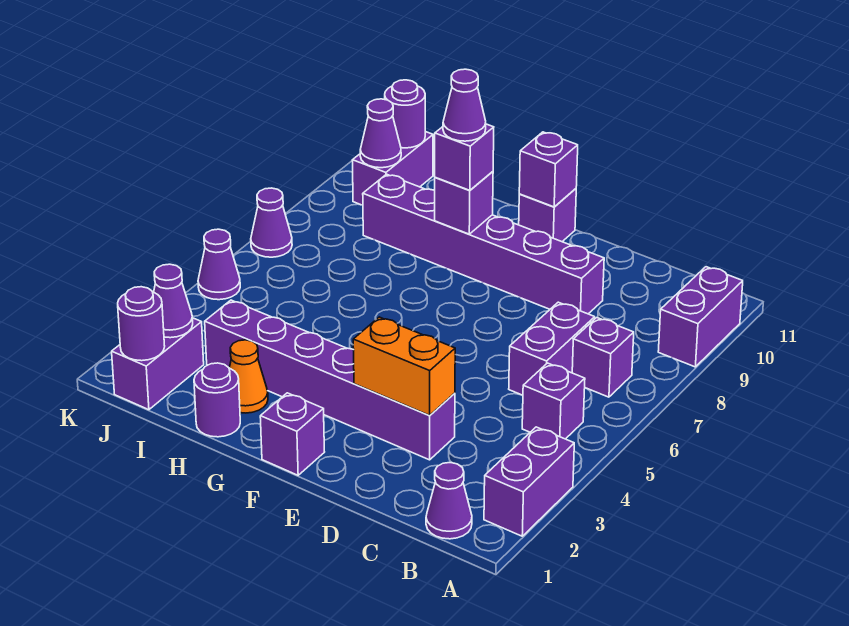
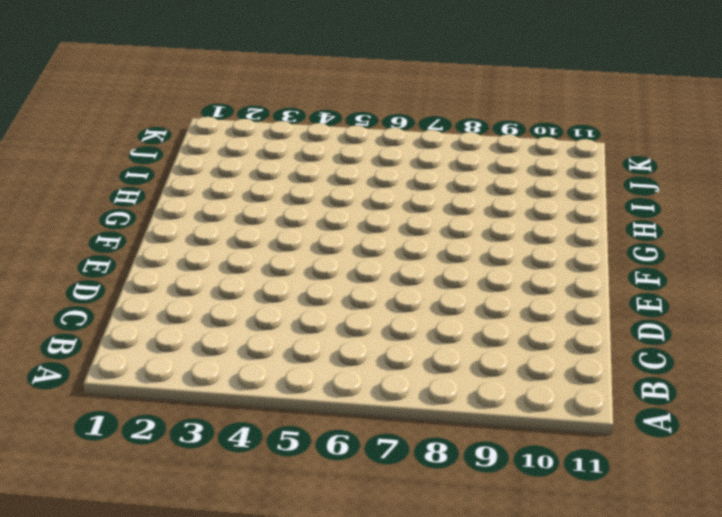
none -> purple 1x2 brick [484,427,574,536]
none -> purple 1x2 brick [658,267,743,367]
none -> purple 1x1 cone [426,463,472,539]

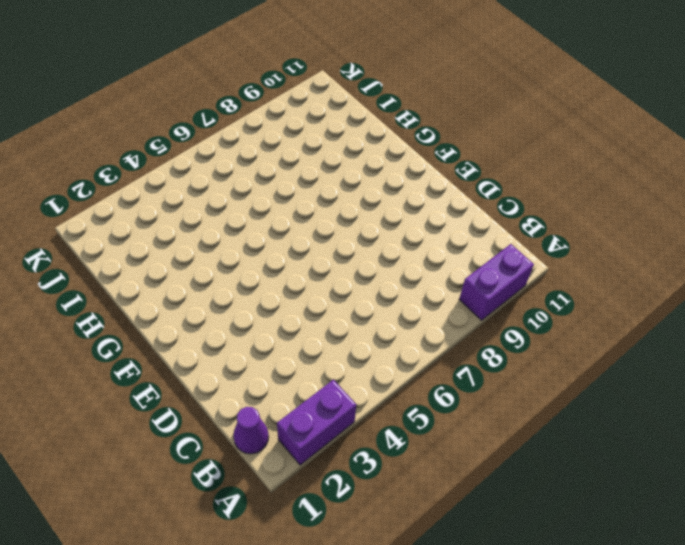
none -> purple 1x1 brick [522,363,585,439]
none -> purple 1x1 brick [572,318,634,397]
none -> purple 1x2 brick [509,302,595,395]

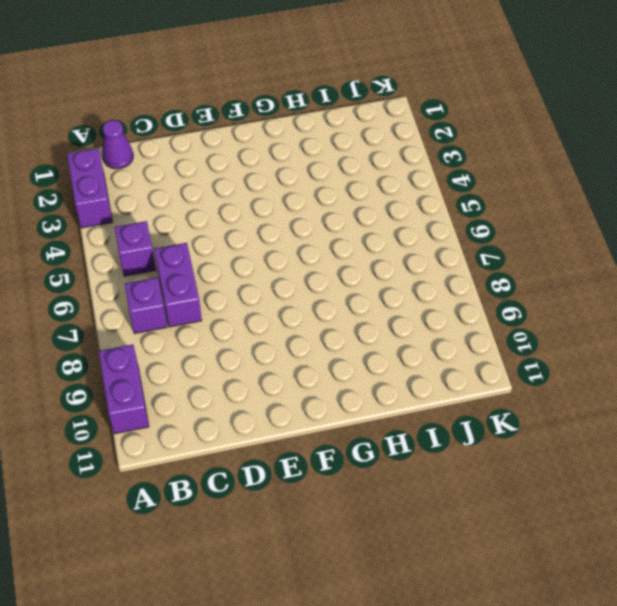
none -> purple 1x6 brick [205,300,455,460]
none -> purple 1x6 brick [363,174,604,314]
none -> purple 1x1 brick [260,393,324,475]

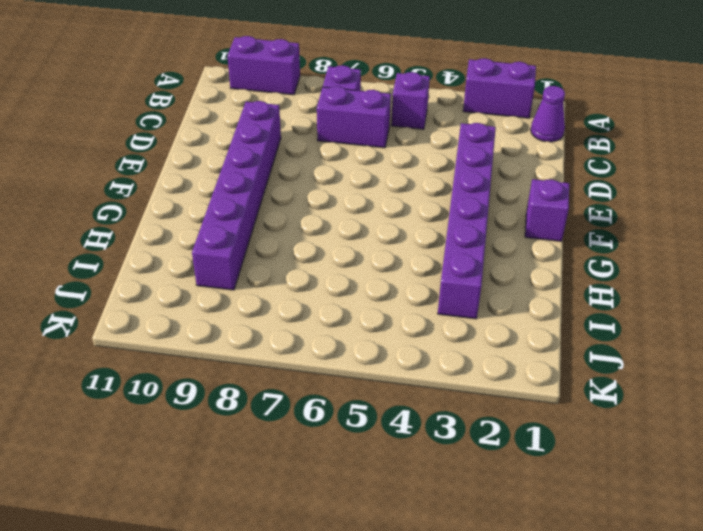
none -> purple 1x1 brick [519,189,576,242]
none -> purple 1x1 round brick [194,363,240,437]
none -> orange 1x1 cone [229,340,268,413]

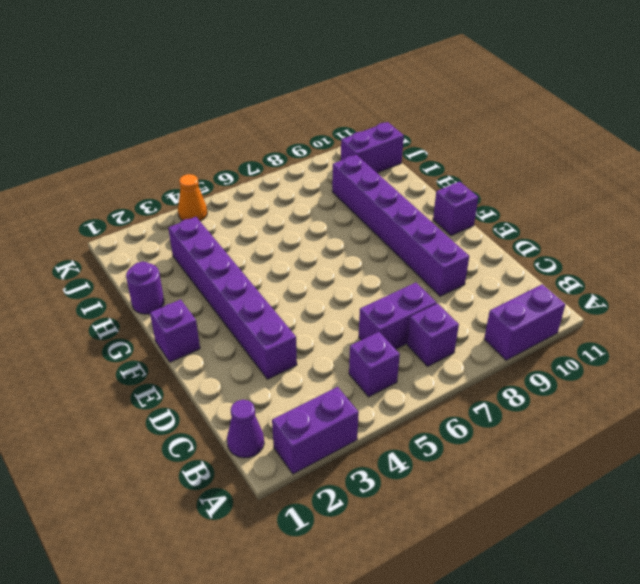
orange 1x1 cone [178,174,207,221] -> orange 1x1 cone moved to [229,340,268,413]
none -> purple 1x2 brick [112,318,204,410]
none -> purple 1x1 cone [198,229,240,300]
none -> purple 1x1 cone [251,188,292,257]

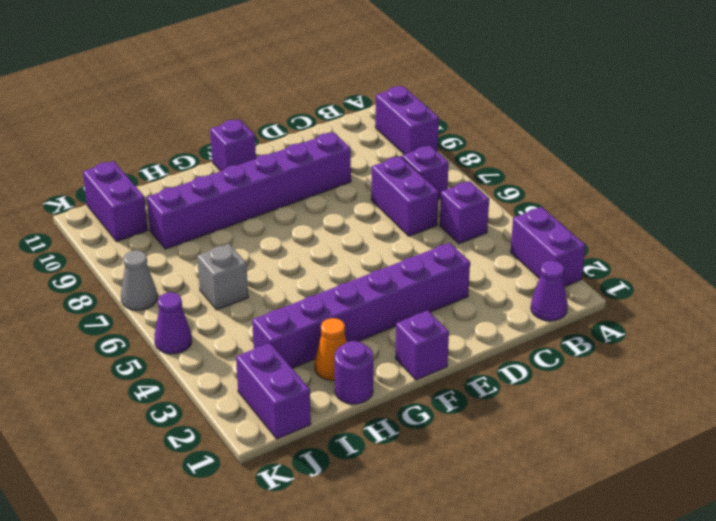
grey 1x1 brick [197,244,248,310] -> none
grey 1x1 cone [121,250,157,310] -> purple 1x1 cone [251,188,292,257]
none -> orange 1x2 brick [353,317,455,415]
none -> purple 1x1 brick [519,132,578,207]
none -> purple 1x1 brick [435,172,493,234]

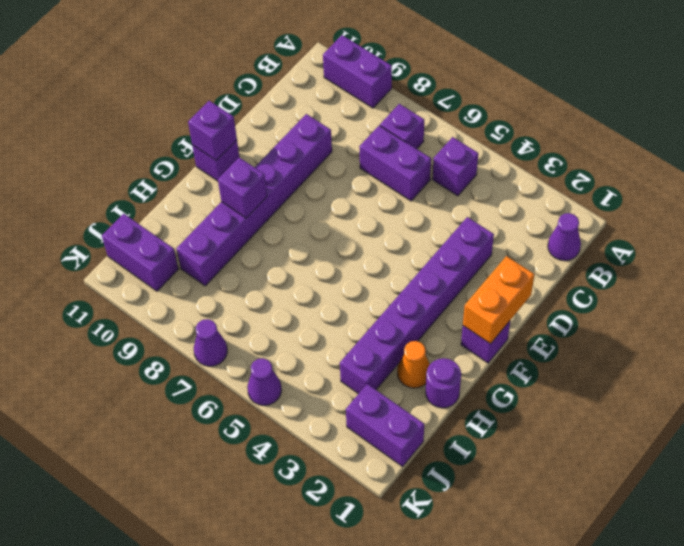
orange 1x2 brick [463,256,534,344] -> orange 1x2 brick moved to [353,317,455,415]
none -> purple 1x2 brick [484,427,574,536]
none -> purple 1x1 round brick [118,287,165,361]
none -> purple 1x1 cone [154,264,193,338]

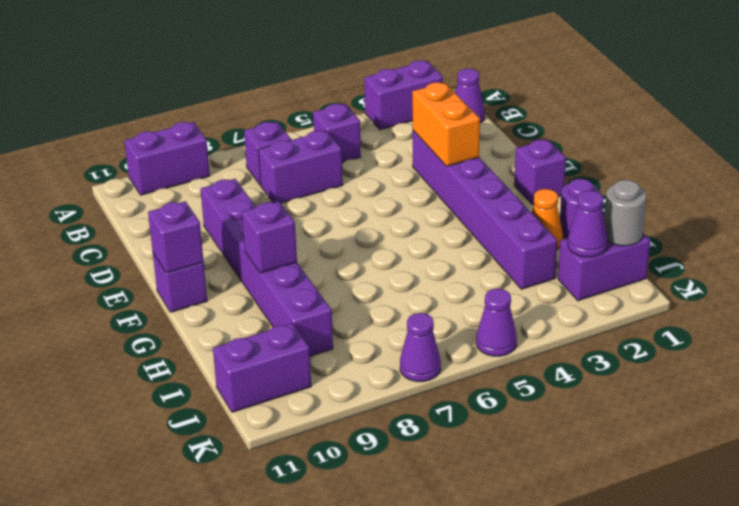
grey 1x1 round brick [604,180,646,246] -> purple 1x1 round brick [118,287,165,361]
none -> purple 1x1 cone [360,99,401,168]
none -> purple 1x1 round brick [385,80,425,148]
none -> purple 1x1 brick [435,124,494,190]

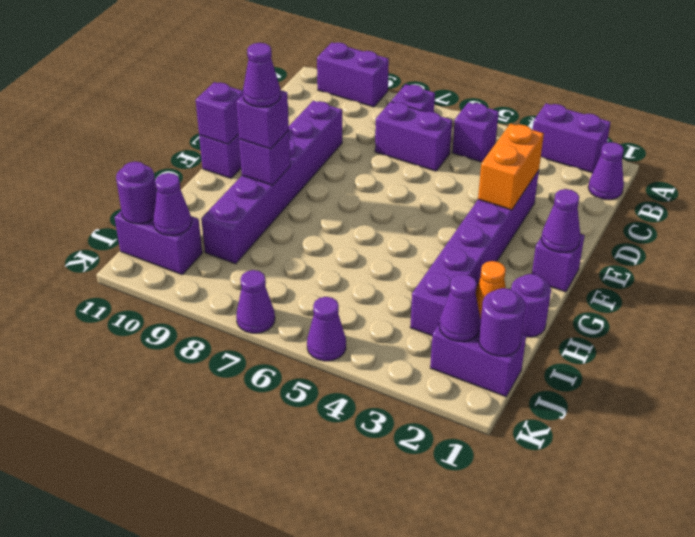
purple 1x1 cone [541,189,580,252] -> none

